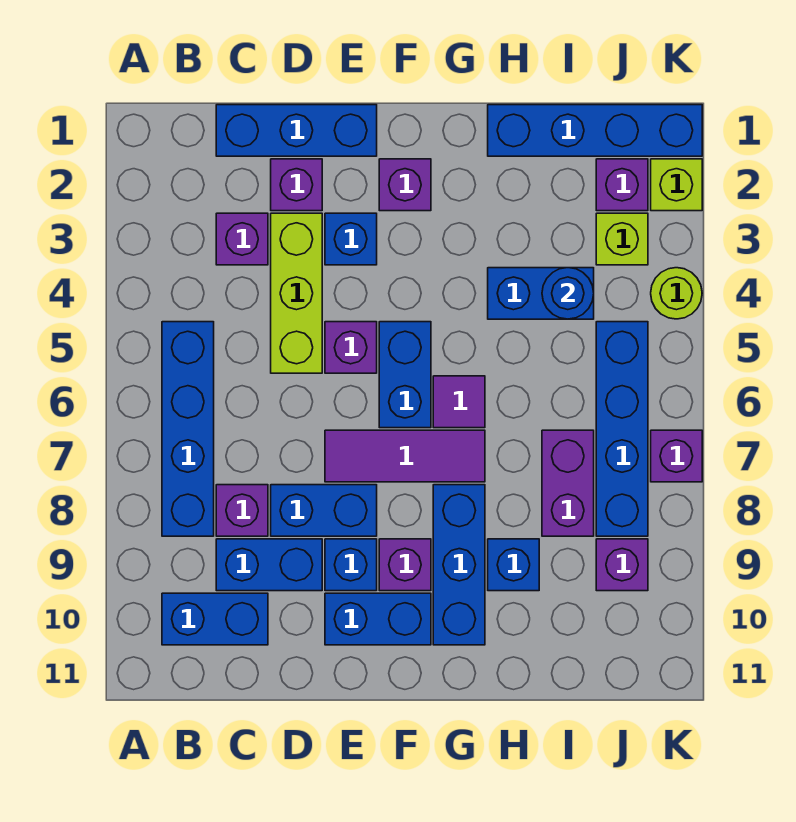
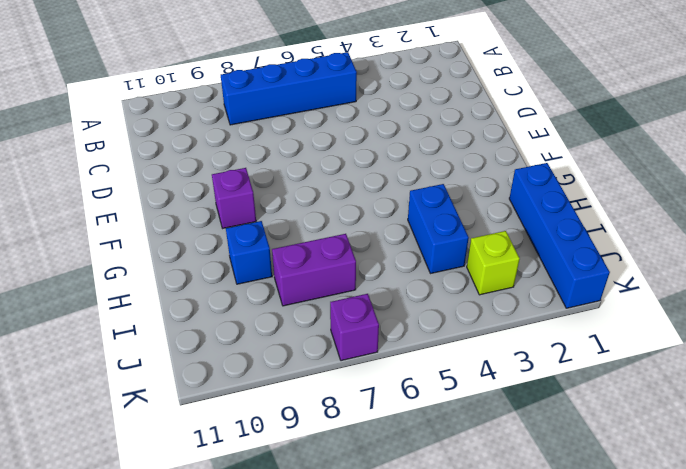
none -> blue 1x2 brick [162,593,268,645]
none -> blue 1x3 brick [216,105,377,156]
none -> purple 1x1 brick [216,213,268,265]
none -> purple 1x1 brick [216,485,268,536]

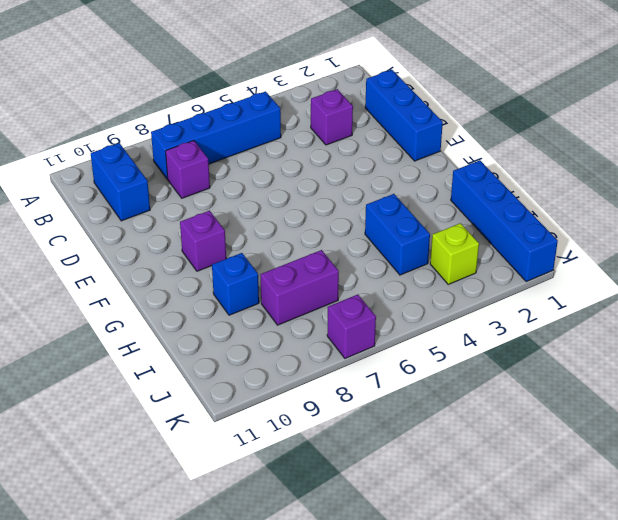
none -> blue 1x2 brick [216,539,322,591]
none -> purple 1x1 brick [271,159,322,211]
none -> lime 1x3 brick [271,213,322,373]
none -> blue 1x2 brick [271,485,377,536]

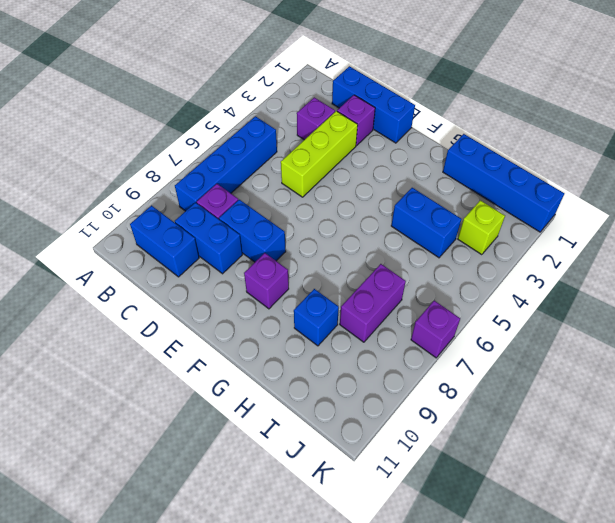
none -> blue 1x1 brick [325,213,377,265]
none -> purple 1x1 brick [325,322,377,373]
none -> purple 1x3 tile [325,430,485,482]
none -> blue 1x1 brick [325,539,377,591]

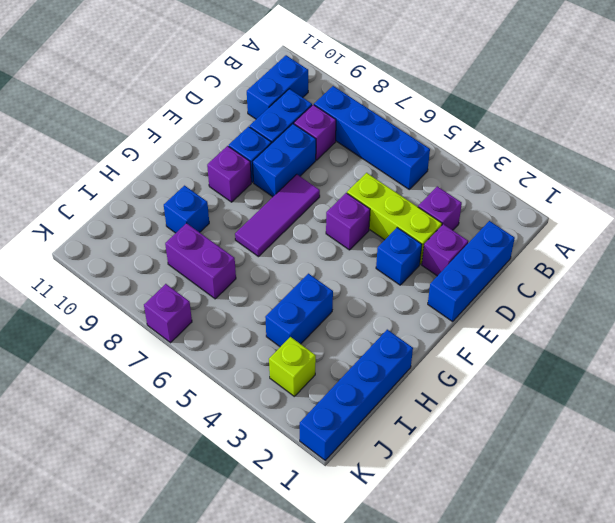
none -> blue 1x2 brick [325,593,431,645]
none -> purple 1x1 brick [379,159,431,211]
none -> blue 1x2 brick [379,322,431,428]
none -> purple 1x1 tile [433,376,485,428]

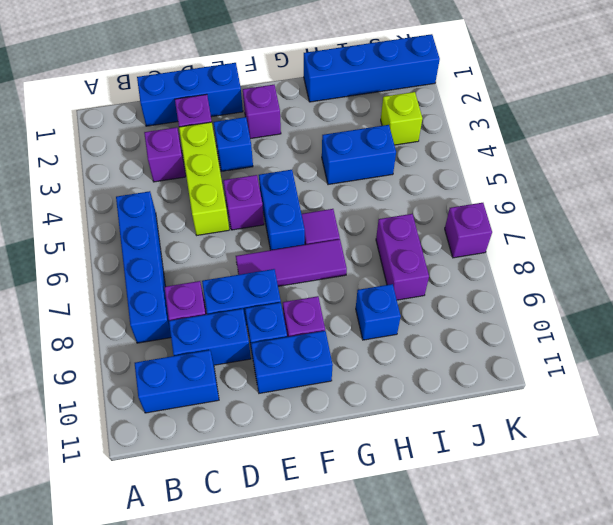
none -> blue 1x3 brick [433,485,485,645]
none -> purple 1x1 brick [596,159,648,211]
none -> blue 1x4 brick [596,322,648,536]
none -> purple 1x1 brick [596,539,648,591]

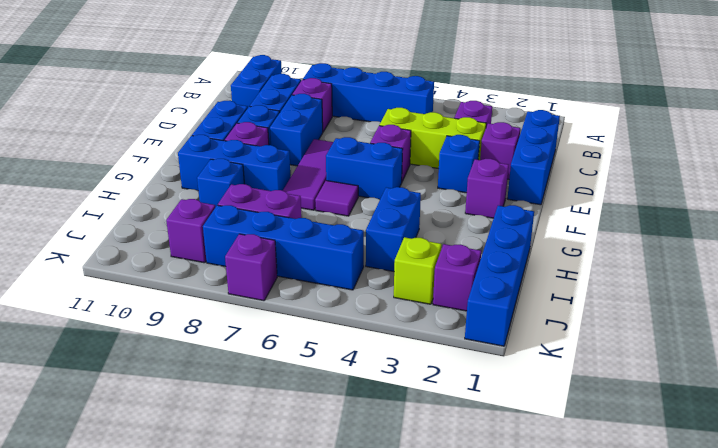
none -> lime 1x1 brick [651,159,702,211]
none -> lime 1x1 round brick [651,268,702,319]
none -> blue 1x1 round brick [542,268,594,319]

